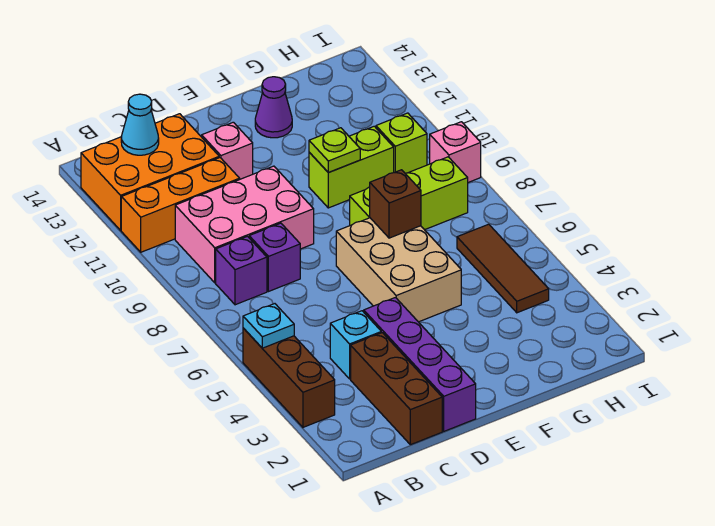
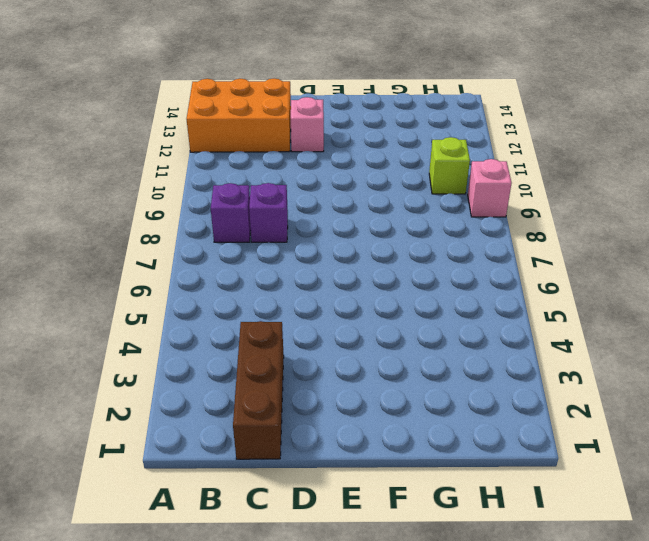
none -> brown 1x3 brick [243,328,335,427]
none -> orange 1x3 brick [121,158,240,252]
none -> pink 2x3 brick [175,166,314,283]

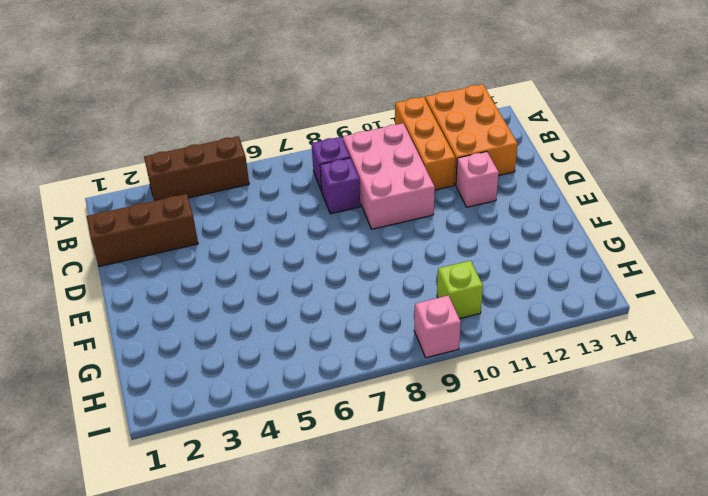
none -> cyan 1x1 brick [330,311,381,379]
none -> purple 1x4 brick [364,298,476,431]
none -> tan 2x3 brick [336,218,461,322]

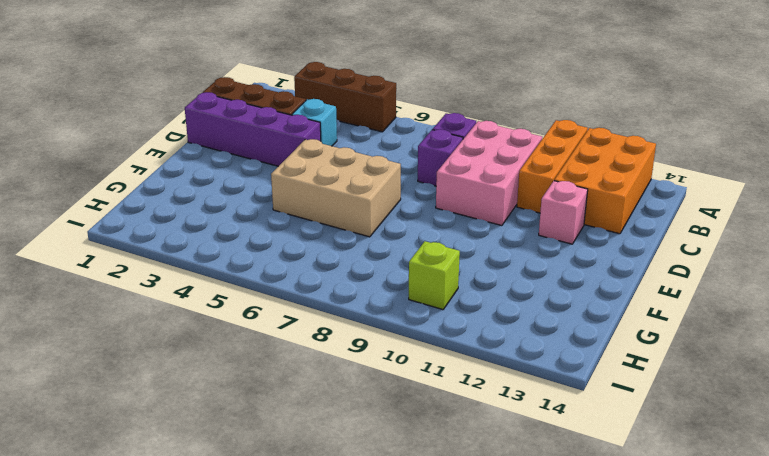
none -> lime 1x3 brick [350,157,468,230]
none -> lime 1x2 brick [309,126,394,208]
none -> purple 1x1 cone [255,77,292,138]

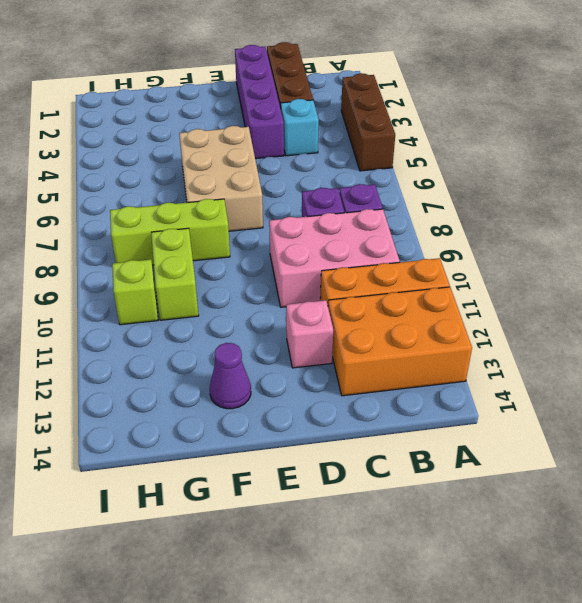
lime 1x2 brick [151,228,199,320] -> lime 1x2 brick turned to [309,126,394,208]
none -> brown 1x3 tile [457,224,549,313]
none -> pink 1x1 brick [430,122,481,182]
none -> cyan 1x1 plate [243,304,294,348]

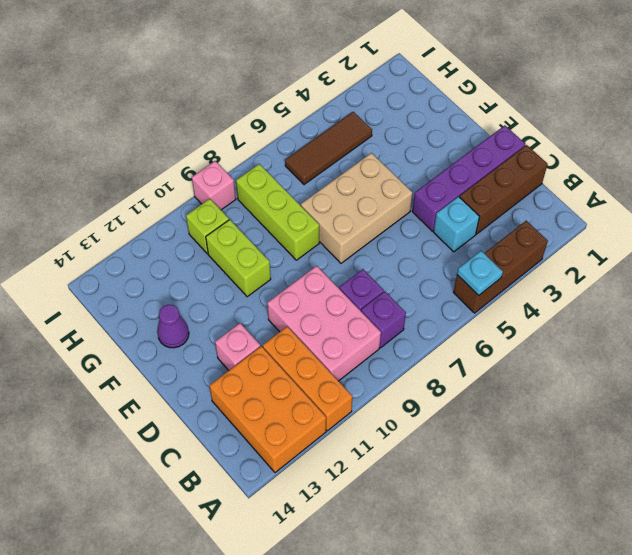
none -> cyan 1x1 cone [121,94,159,155]
none -> brown 1x1 brick [370,170,421,238]
none -> lime 1x1 plate [309,128,360,173]

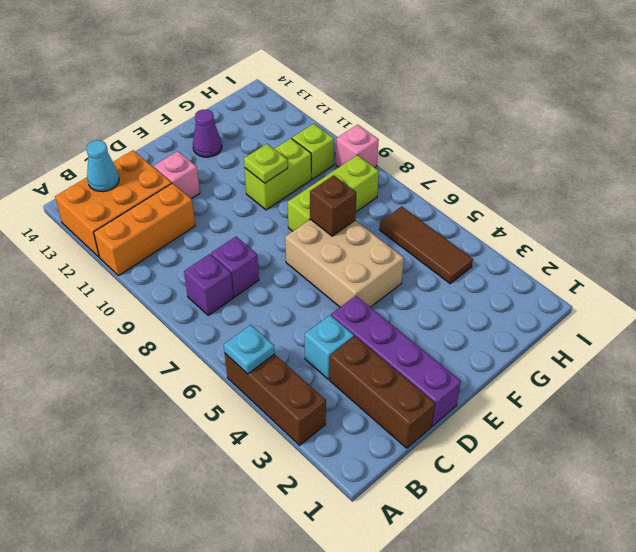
none -> pink 2x3 brick [175,166,314,283]

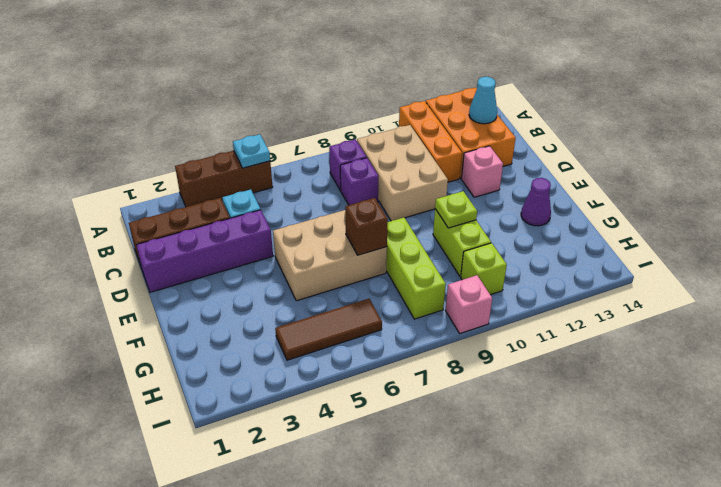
tan 2x3 brick [357,125,448,221] -> pink 2x3 brick [175,166,314,283]

